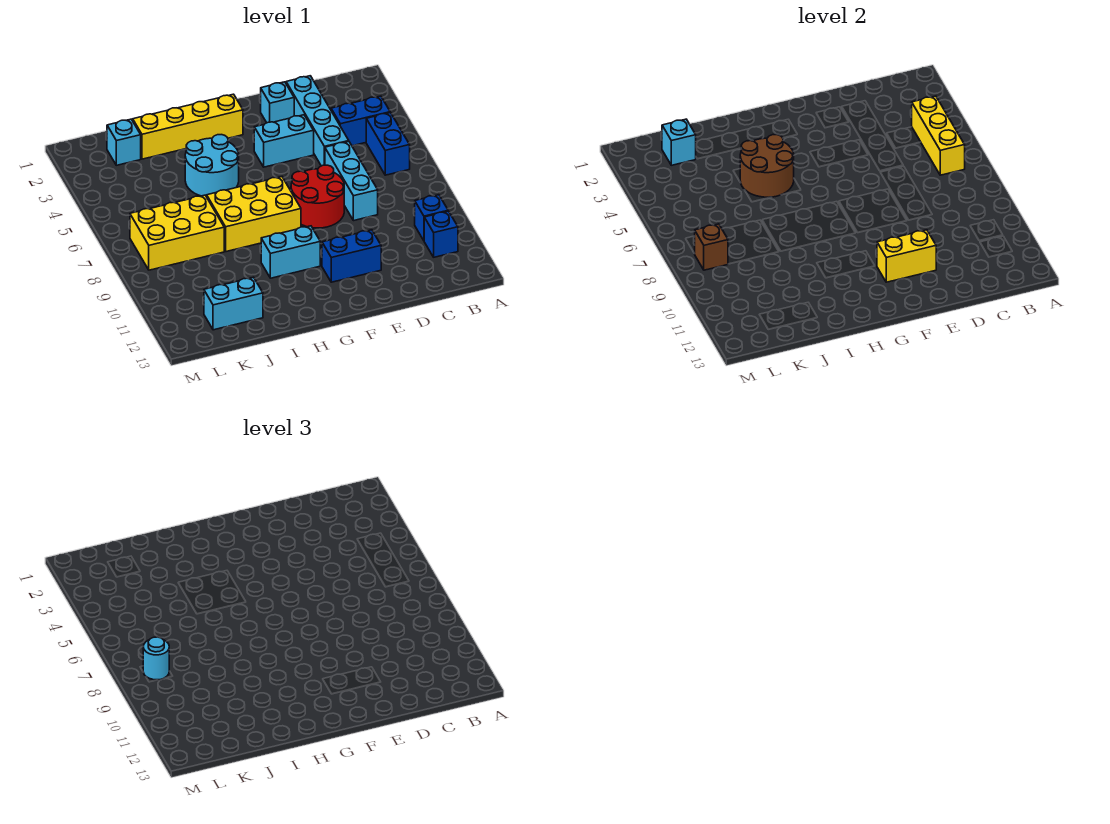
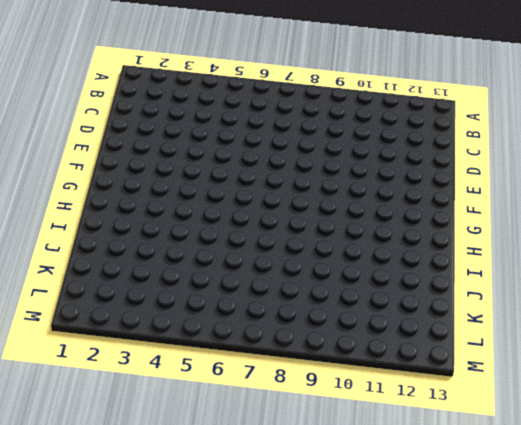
none -> blue 1x2 brick [331,96,390,146]
none -> blue 1x2 brick [366,113,410,175]
none -> blue 1x1 brick [415,195,448,240]

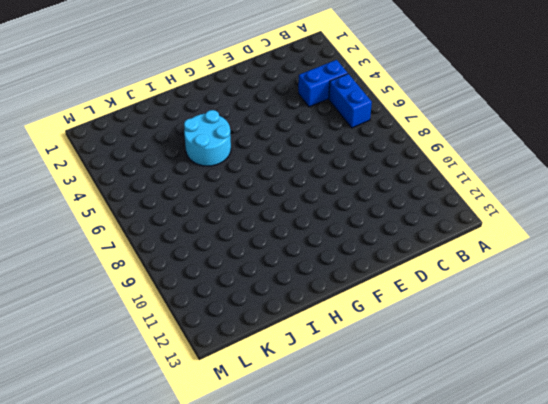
none -> blue 1x1 brick [415,195,448,240]
none -> blue 1x1 brick [424,211,458,257]
none -> cyan 1x4 brick [286,76,349,166]

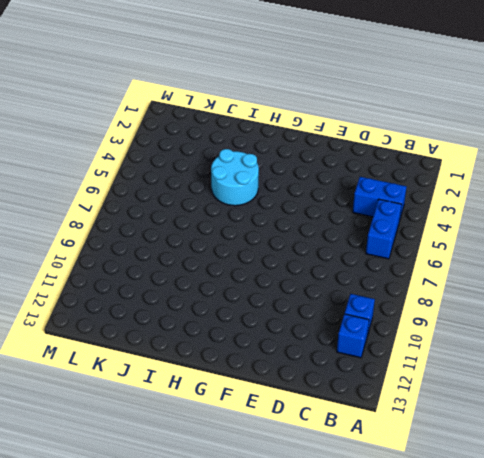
none -> cyan 1x4 brick [286,76,349,166]
none -> cyan 1x3 brick [325,142,378,221]
none -> cyan 1x1 brick [261,82,294,123]

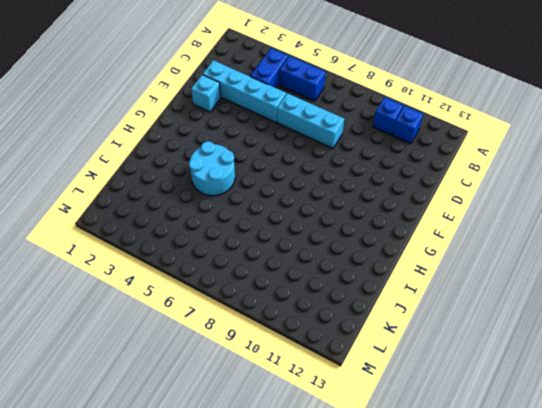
none -> cyan 1x2 brick [254,115,314,167]
none -> red 2x2 round brick [291,165,344,228]
none -> blue 1x2 brick [322,230,381,282]

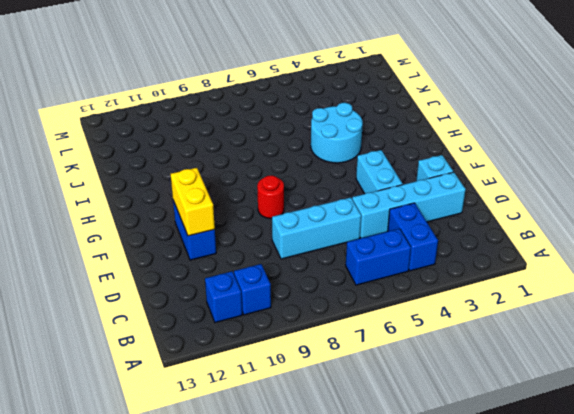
red 1x1 round brick [257,175,284,218] -> red 2x2 round brick [291,165,344,228]
none -> yellow 1x4 brick [133,94,243,159]
none -> yellow 2x3 brick [207,177,301,252]
none -> cyan 1x2 brick [261,226,320,278]

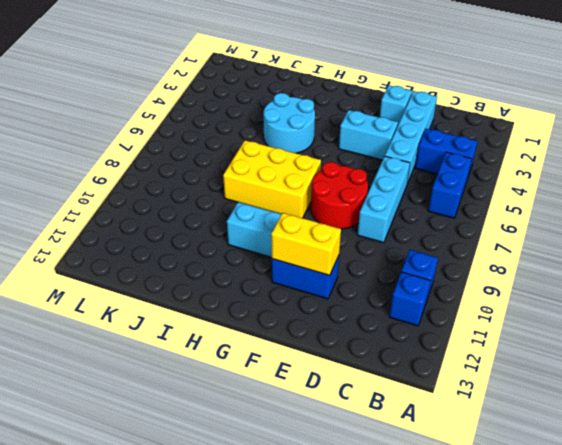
none -> yellow 1x4 brick [133,94,243,159]
none -> yellow 2x3 brick [130,195,224,270]
none -> cyan 1x2 brick [204,277,263,330]

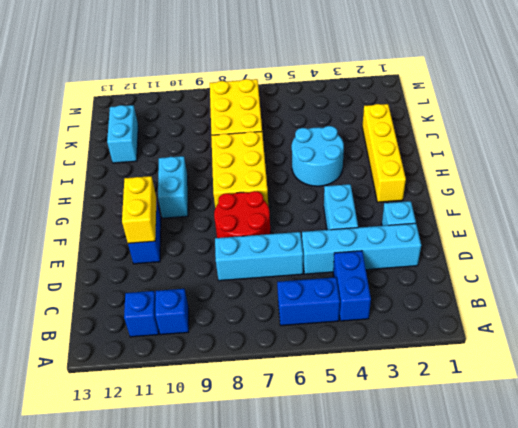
none -> cyan 1x1 brick [107,119,141,165]
none -> yellow 1x3 brick [912,96,965,175]
none -> brown 2x2 round brick [740,135,794,197]

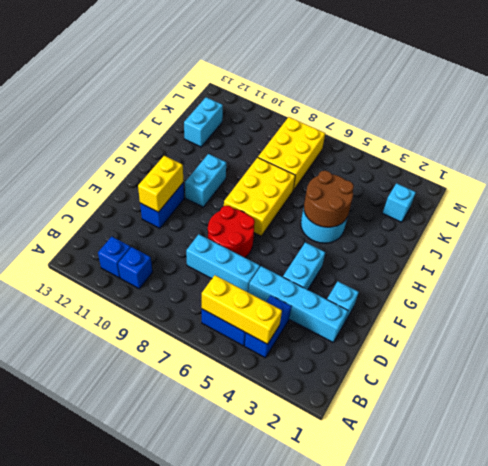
none -> yellow 1x4 brick [133,94,243,159]
none -> cyan 1x1 brick [662,119,696,165]
none -> brown 1x1 brick [694,224,728,270]

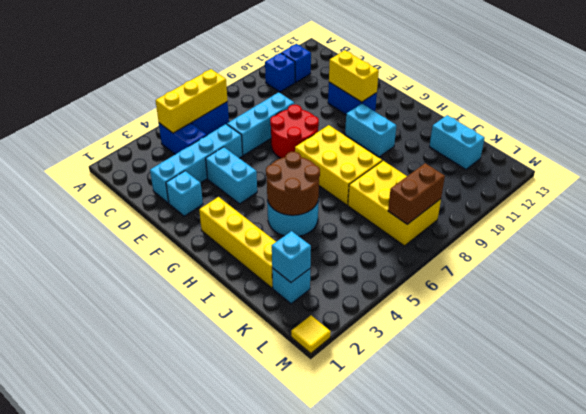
brown 1x2 brick [388,163,445,224] -> brown 1x1 brick [694,224,728,270]
yellow 1x1 tile [291,315,331,353] -> none
none -> cyan 1x1 round brick [143,637,169,680]

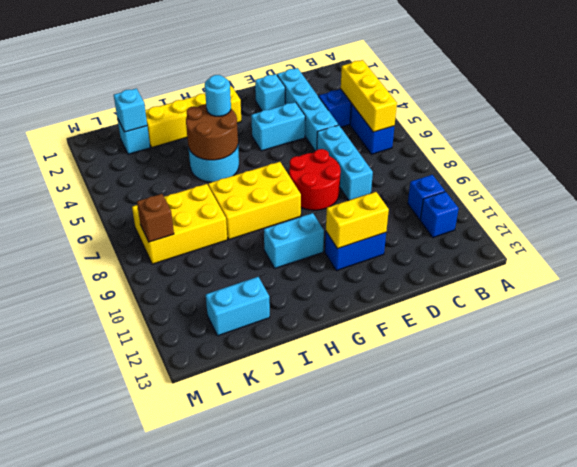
cyan 1x1 round brick [205,75,231,116] -> cyan 1x1 round brick moved to [143,637,169,680]

